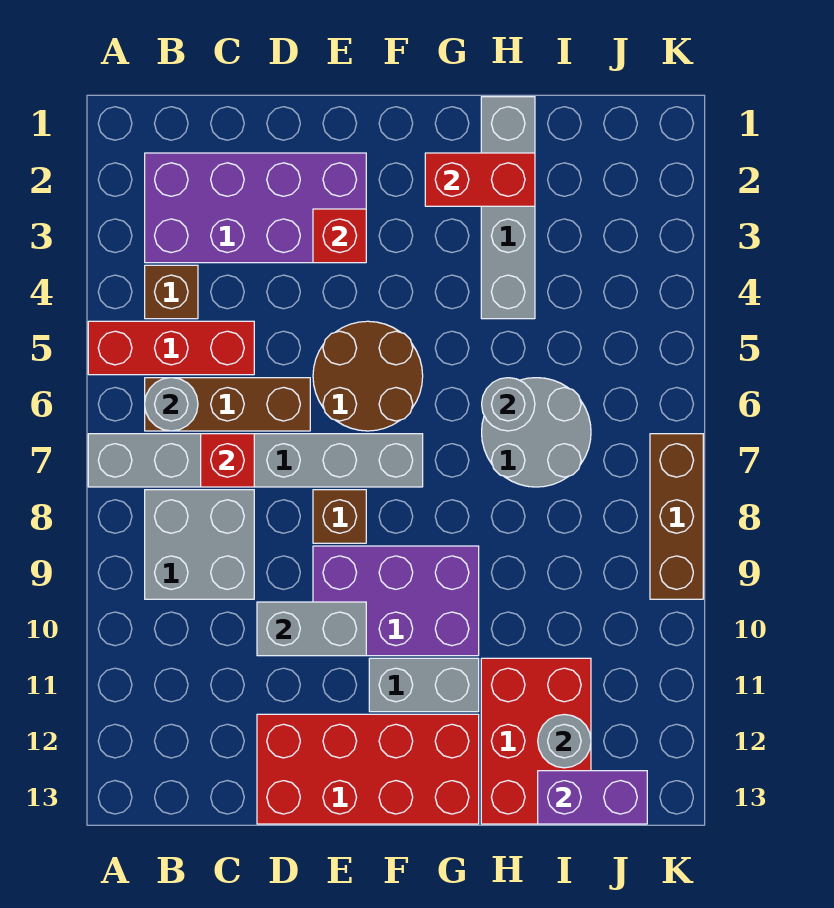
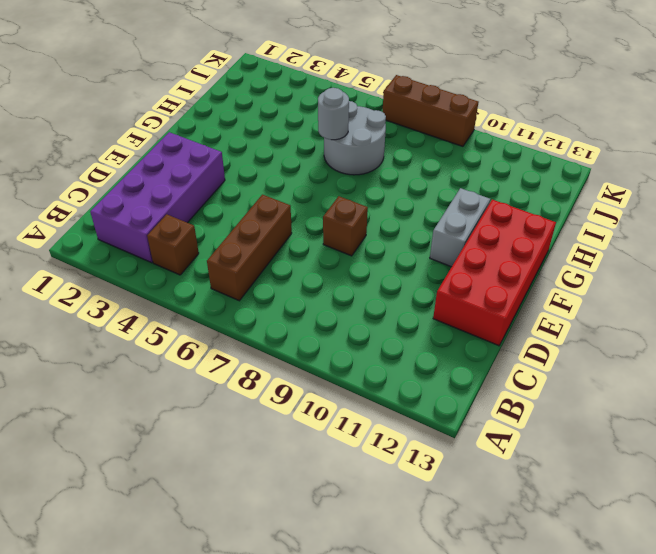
none -> red 1x3 brick [88,321,254,375]
none -> grey 1x6 brick [88,434,423,487]
none -> grey 2x2 brick [145,490,254,599]

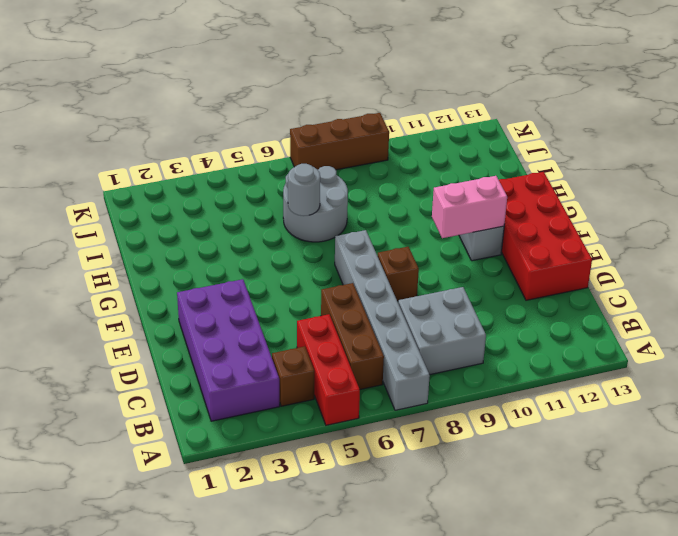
pink 1x2 brick [432,176,507,238] -> none
none -> brown 2x2 round brick [313,321,423,431]
none -> purple 2x3 brick [313,546,479,656]
none -> grey 1x4 brick [481,97,535,319]

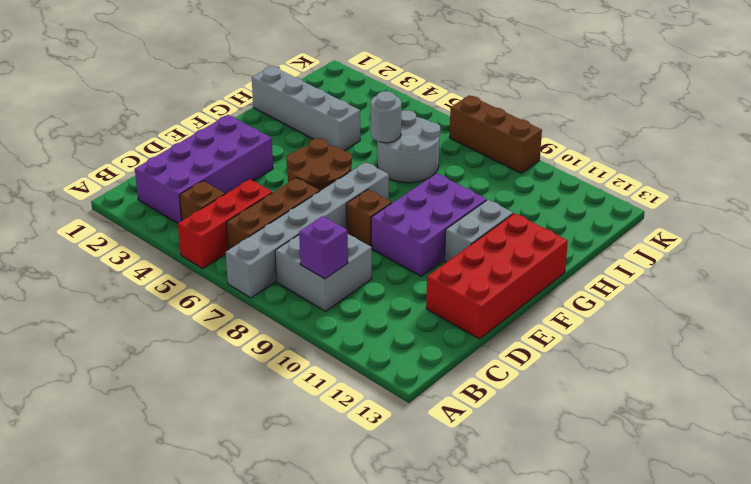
purple 1x1 brick [299,216,348,279] -> none
none -> red 2x3 brick [481,658,591,824]
none -> grey 1x1 round brick [145,378,198,431]
none -> red 1x1 brick [201,434,254,487]

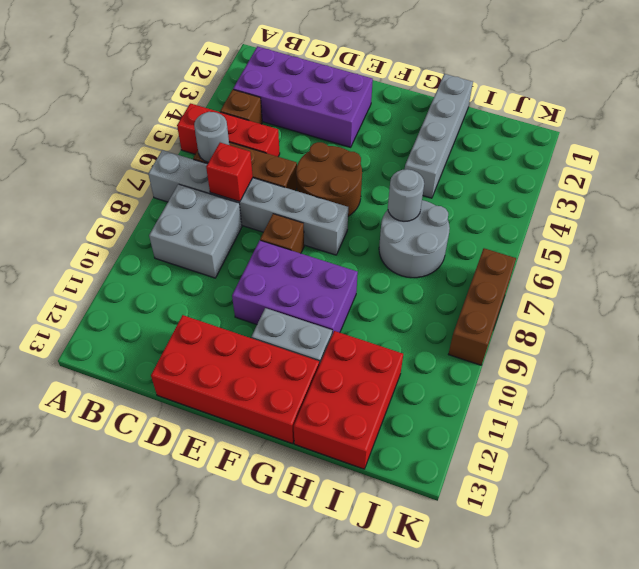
none -> grey 1x2 brick [257,602,366,656]
none -> red 1x1 brick [313,209,366,263]
none -> red 1x2 brick [425,153,535,206]

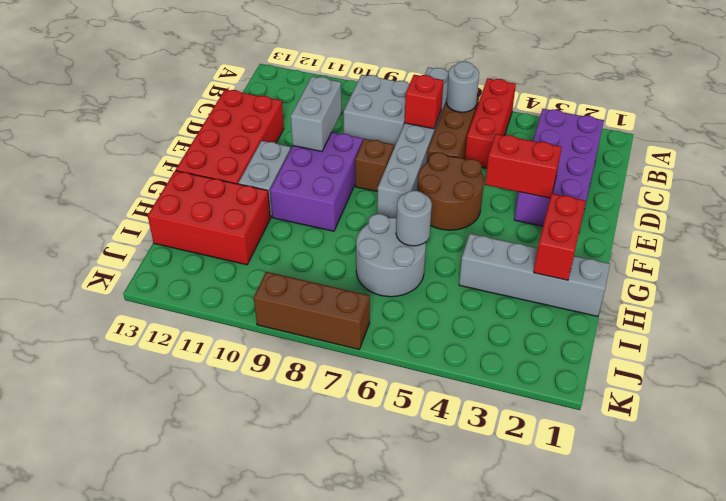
red 1x2 brick [485,134,562,198] -> red 1x1 brick [313,209,366,263]
none -> brown 1x1 brick [145,265,198,319]
none -> grey 1x1 round brick [538,714,591,768]
none -> purple 1x2 brick [538,771,647,824]

